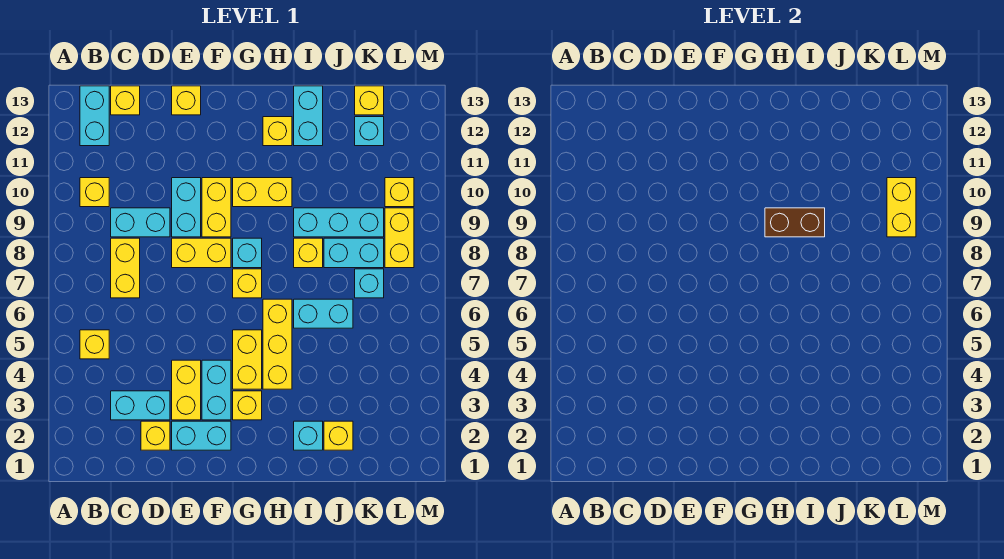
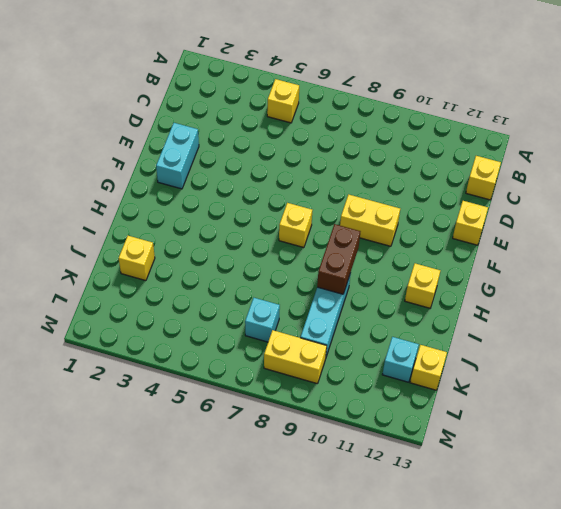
none -> yellow 1x1 brick [80,178,109,207]
none -> cyan 1x2 brick [80,86,109,146]
none -> cyan 1x2 brick [111,391,170,420]
none -> yellow 1x2 brick [111,238,140,298]

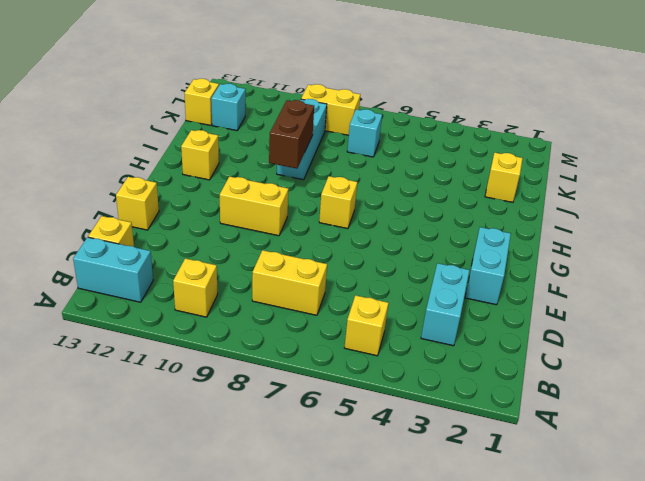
none -> cyan 1x2 brick [111,208,170,237]
none -> yellow 1x1 brick [141,421,170,450]
none -> yellow 1x2 brick [172,360,201,420]
none -> yellow 1x2 brick [172,238,231,268]

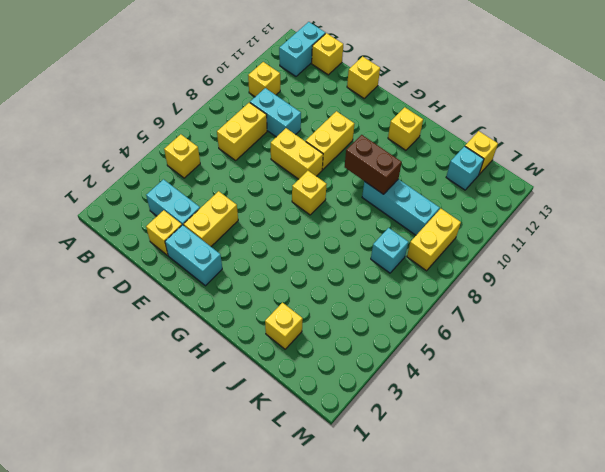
none -> cyan 1x2 brick [172,178,201,237]
none -> cyan 1x2 brick [202,360,231,420]
none -> yellow 1x1 brick [233,391,262,420]
none -> yellow 1x2 brick [233,330,262,389]

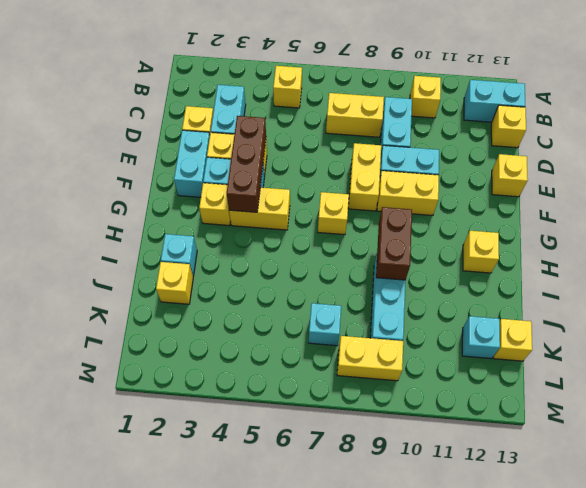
brown 1x3 brick [227,116,266,212] -> none
none -> cyan 1x1 brick [233,238,262,268]
none -> yellow 1x2 brick [233,178,292,207]
none -> yellow 1x3 brick [263,299,292,389]
none -> cyan 1x2 brick [294,299,353,328]

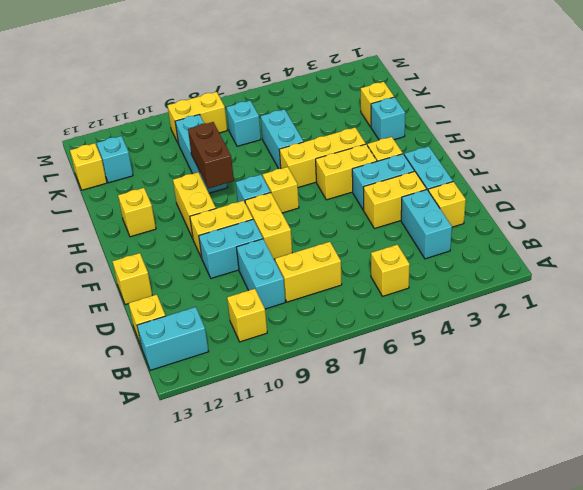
none -> yellow 1x1 brick [294,238,323,268]
none -> cyan 1x2 brick [294,86,323,146]
none -> cyan 1x2 brick [324,238,384,268]
none -> yellow 1x1 brick [385,178,414,207]

